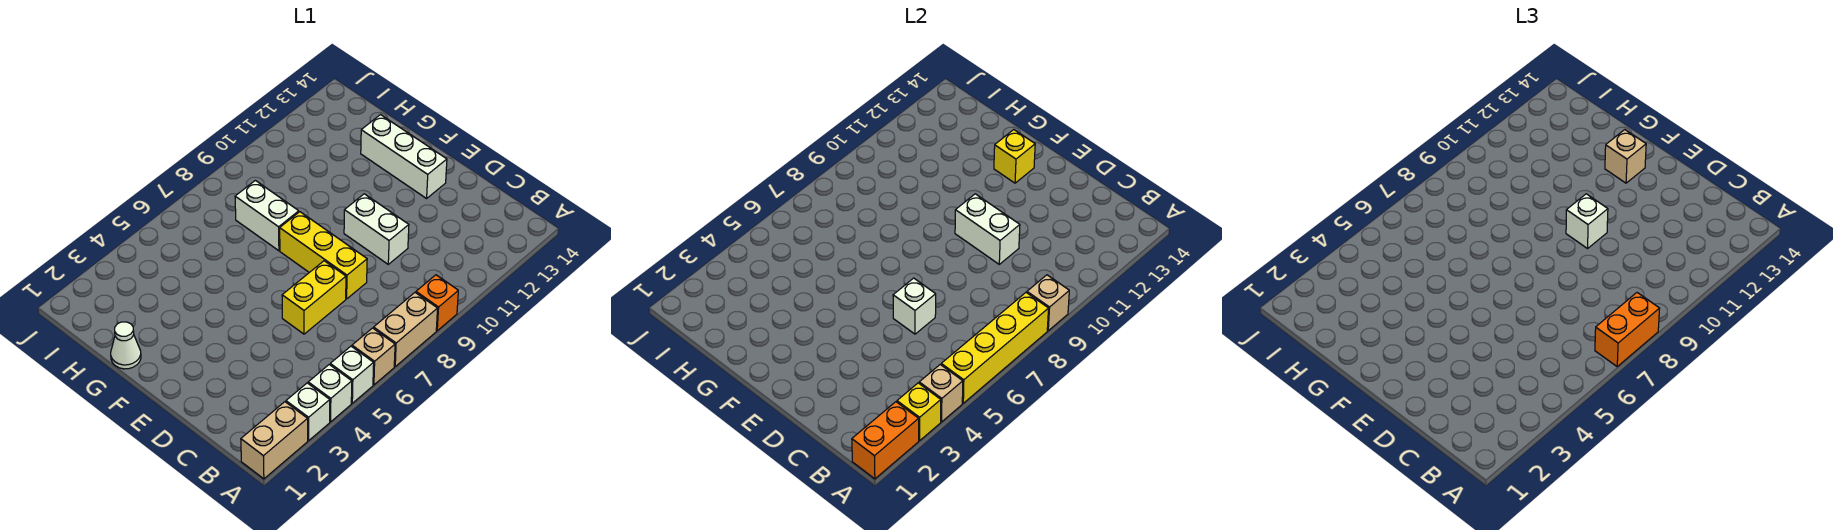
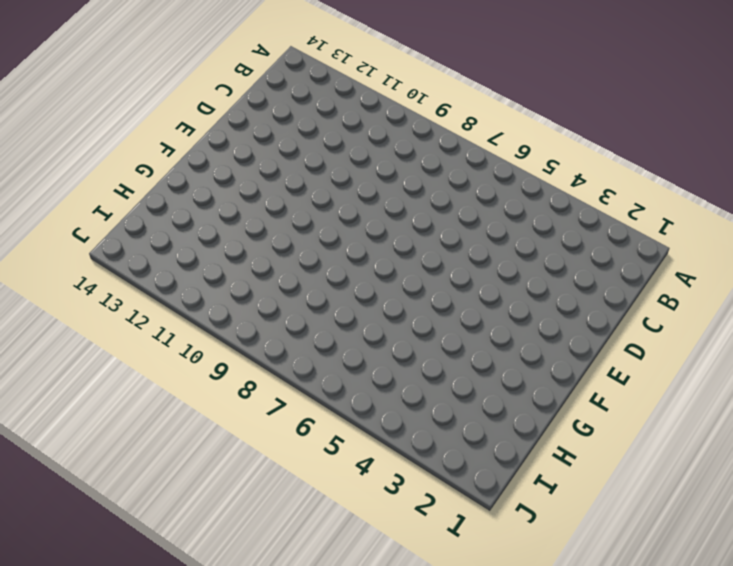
none -> tan 1x2 brick [241,402,308,479]
none -> white 1x1 brick [286,383,330,441]
none -> white 1x1 brick [308,365,352,422]

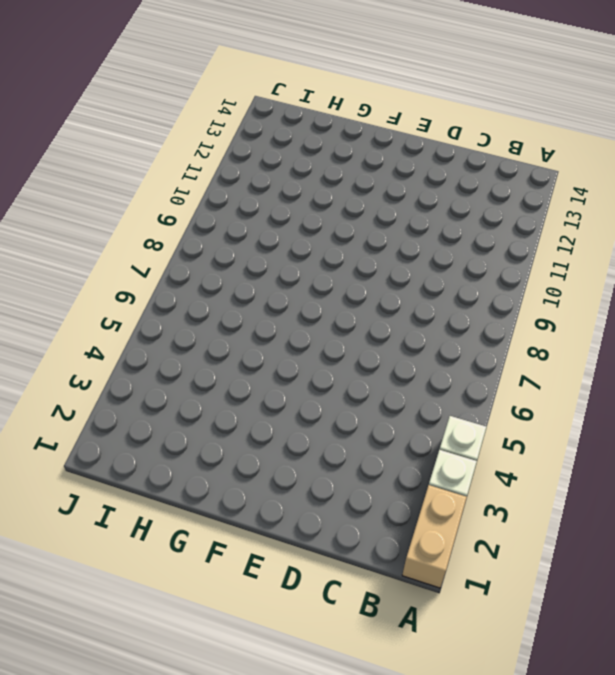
none -> white 1x1 brick [330,346,374,403]
none -> tan 1x1 brick [352,328,395,385]
none -> tan 1x2 brick [374,293,438,366]

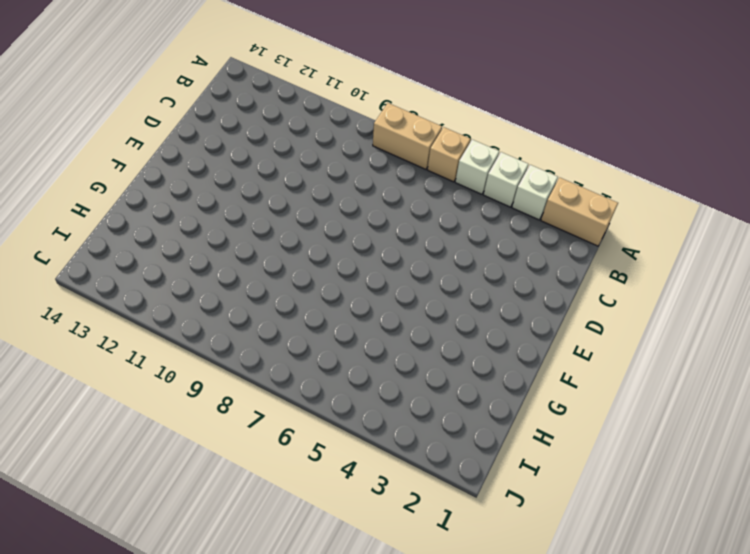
none -> orange 1x1 brick [416,275,458,331]
none -> yellow 1x2 brick [282,261,346,334]
none -> yellow 1x3 brick [280,212,367,299]

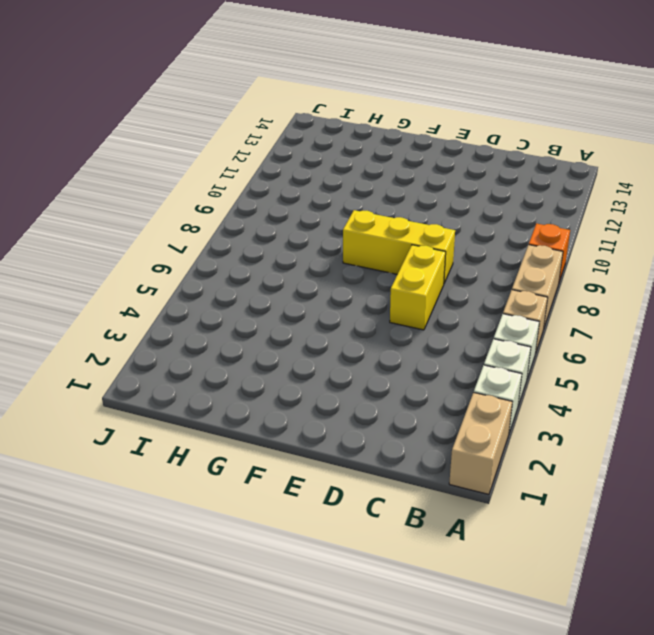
none -> white 1x2 brick [344,194,409,264]
none -> white 1x3 brick [361,115,447,198]
none -> white 1x1 cone [111,322,141,369]

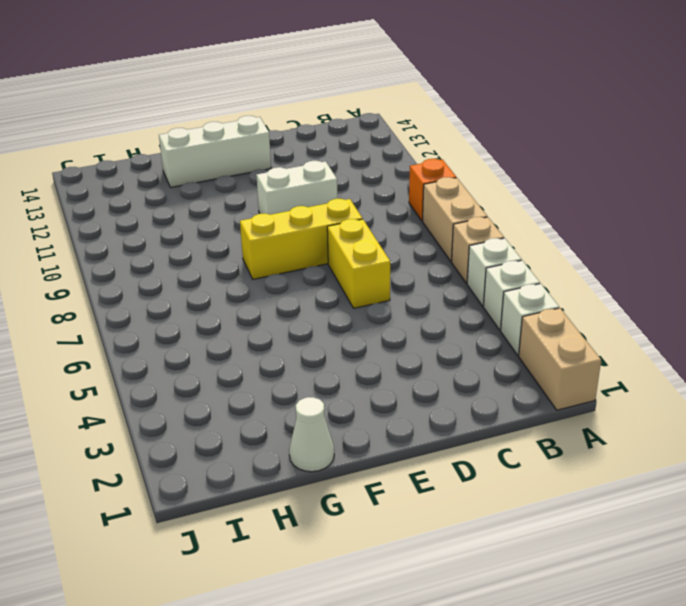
none -> white 1x2 brick [235,180,299,251]
none -> orange 1x2 brick [852,402,919,479]
none -> yellow 1x1 brick [897,383,941,441]

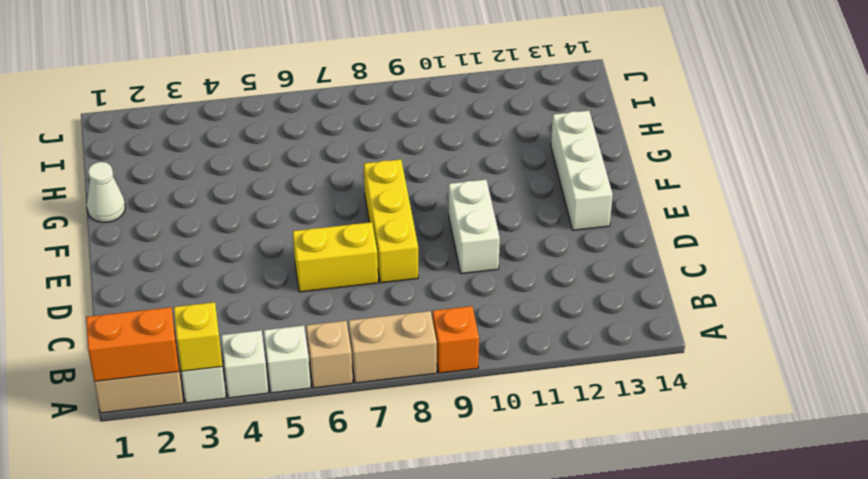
none -> white 1x2 brick [235,180,299,251]
none -> tan 1x1 brick [919,365,963,422]
none -> yellow 1x4 brick [941,293,1049,403]

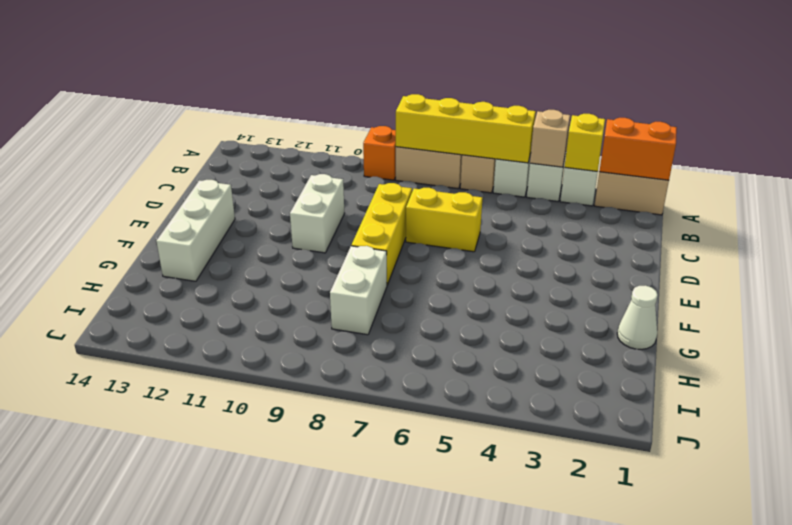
none -> tan 1x1 brick [1027,275,1069,331]
none -> white 1x1 brick [893,278,936,334]
none -> white 1x2 brick [955,194,1020,264]

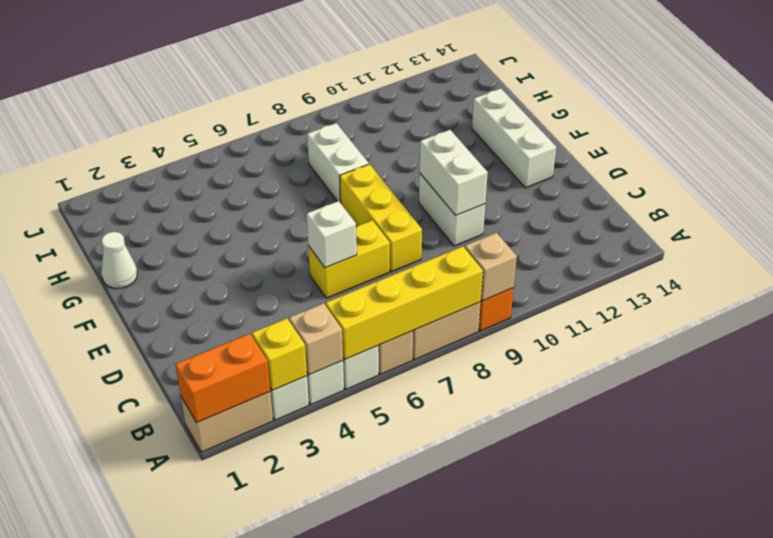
none -> yellow 1x1 brick [994,130,1035,183]
none -> orange 1x2 brick [1595,293,1660,366]
none -> white 1x1 brick [1566,194,1608,248]

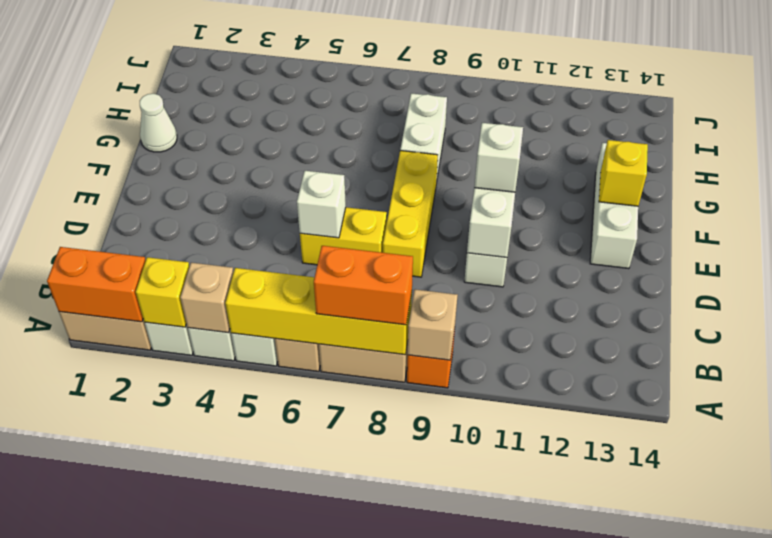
none -> tan 1x1 brick [1605,130,1646,183]

